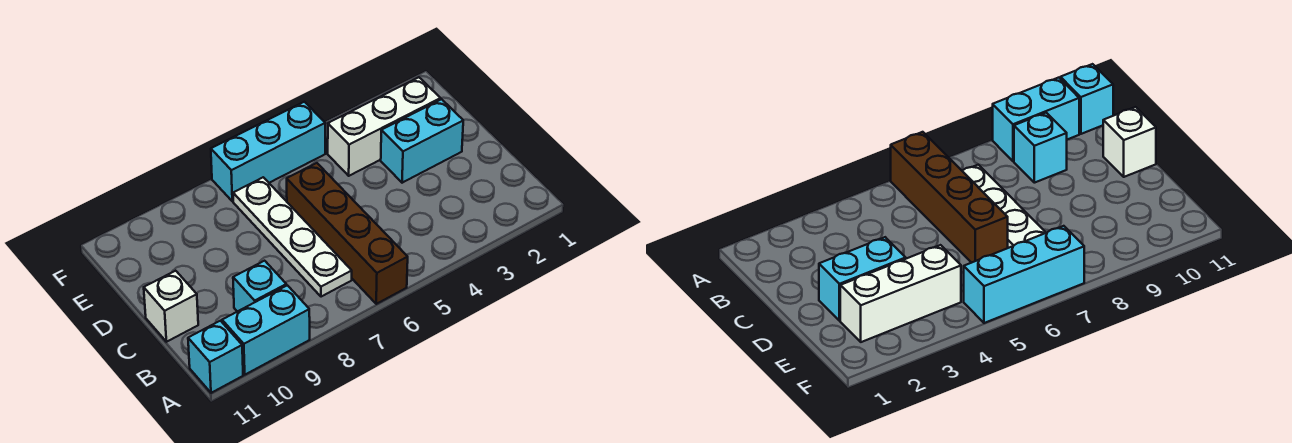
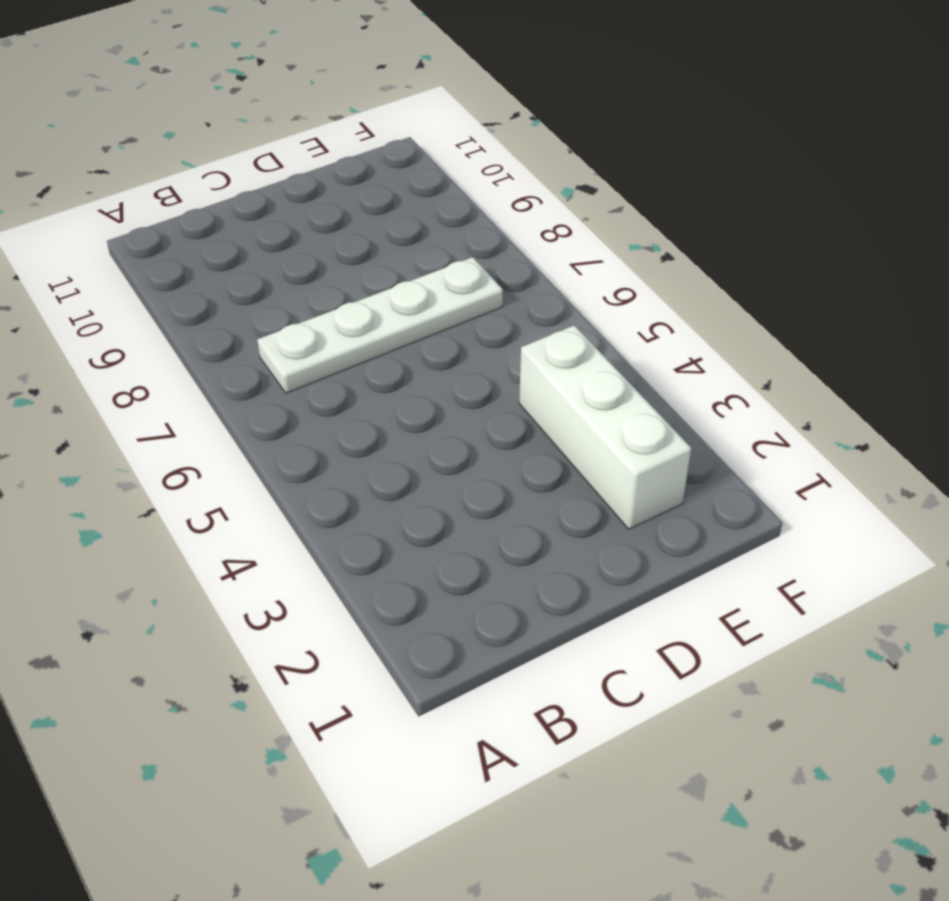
none -> brown 1x4 brick [287,163,408,304]
none -> cyan 1x2 brick [222,285,310,375]

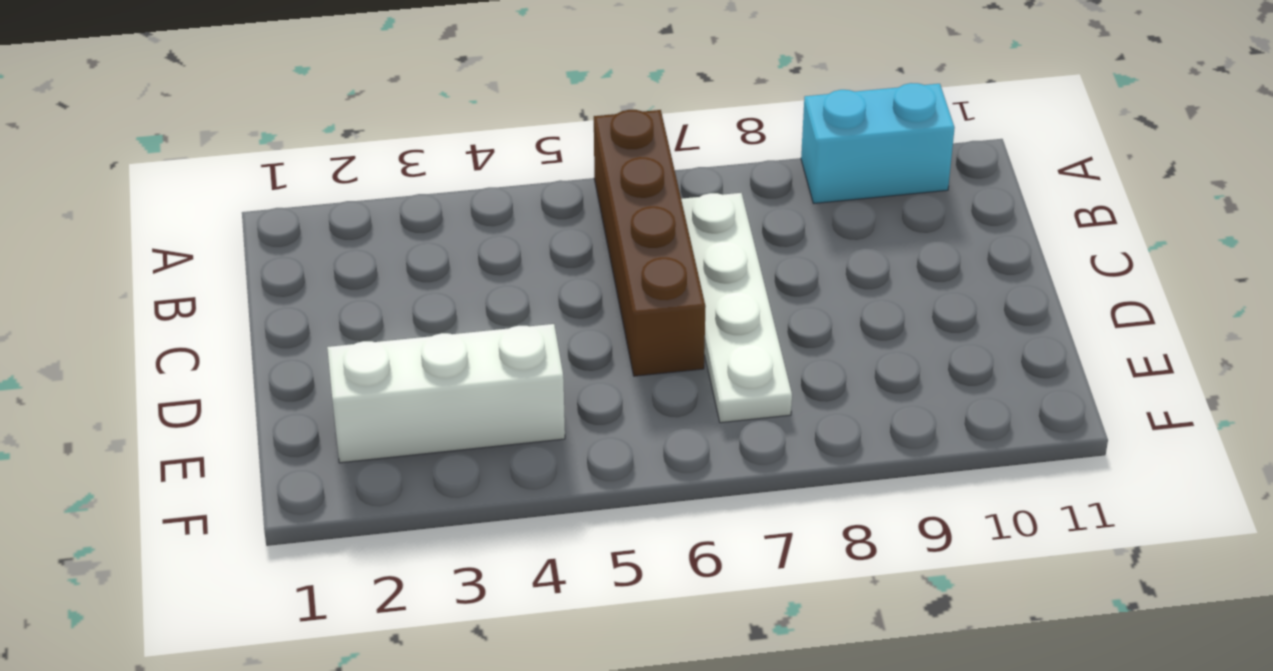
none -> cyan 1x1 brick [188,321,243,393]
none -> cyan 1x1 brick [233,261,286,312]

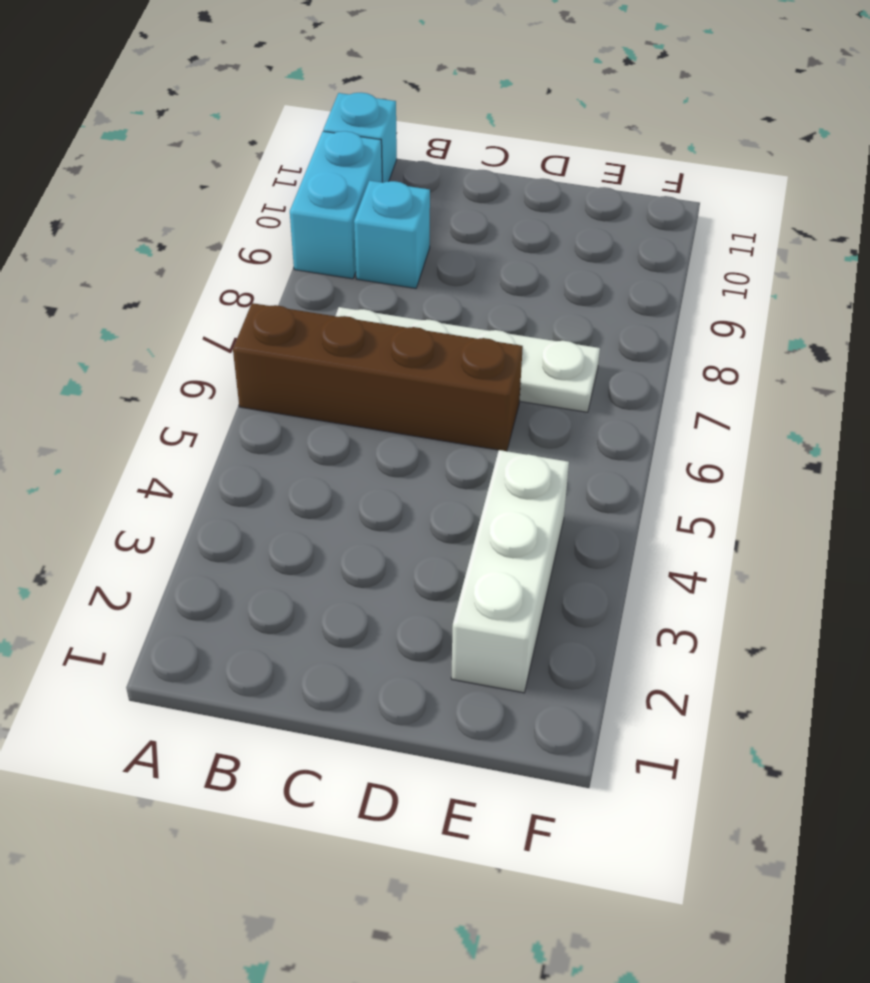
none -> white 1x1 brick [144,271,198,342]
none -> cyan 1x2 brick [381,99,463,183]

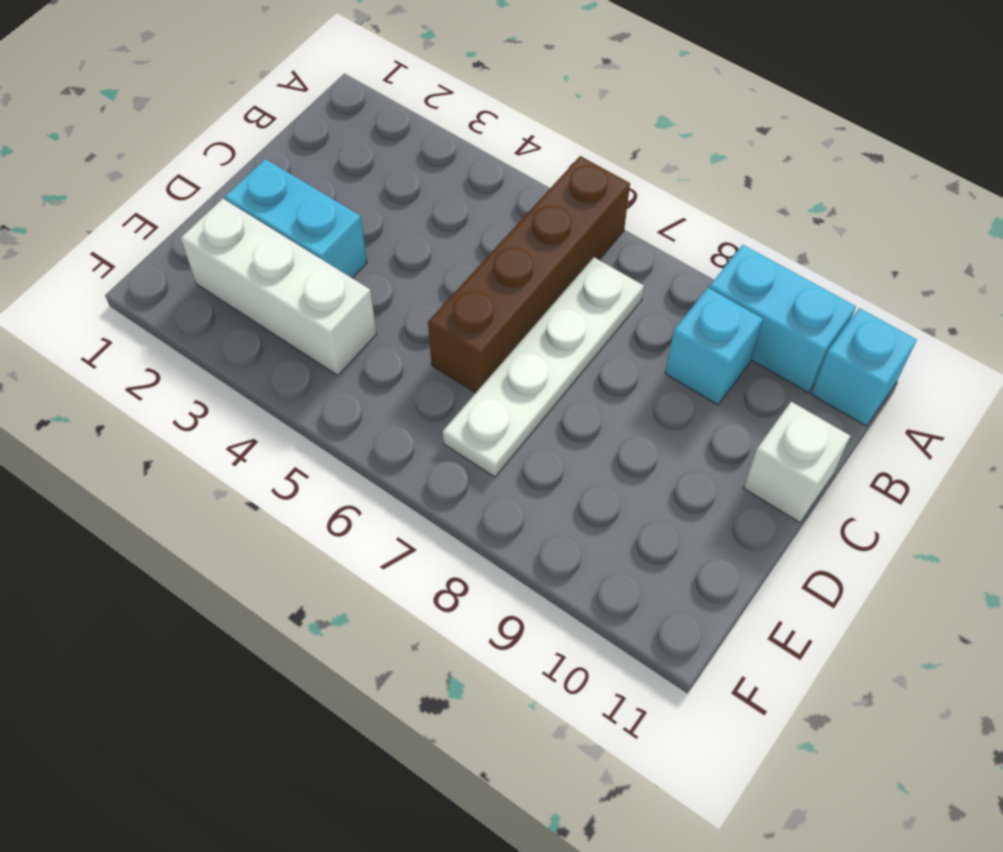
none -> cyan 1x3 brick [211,102,325,201]

